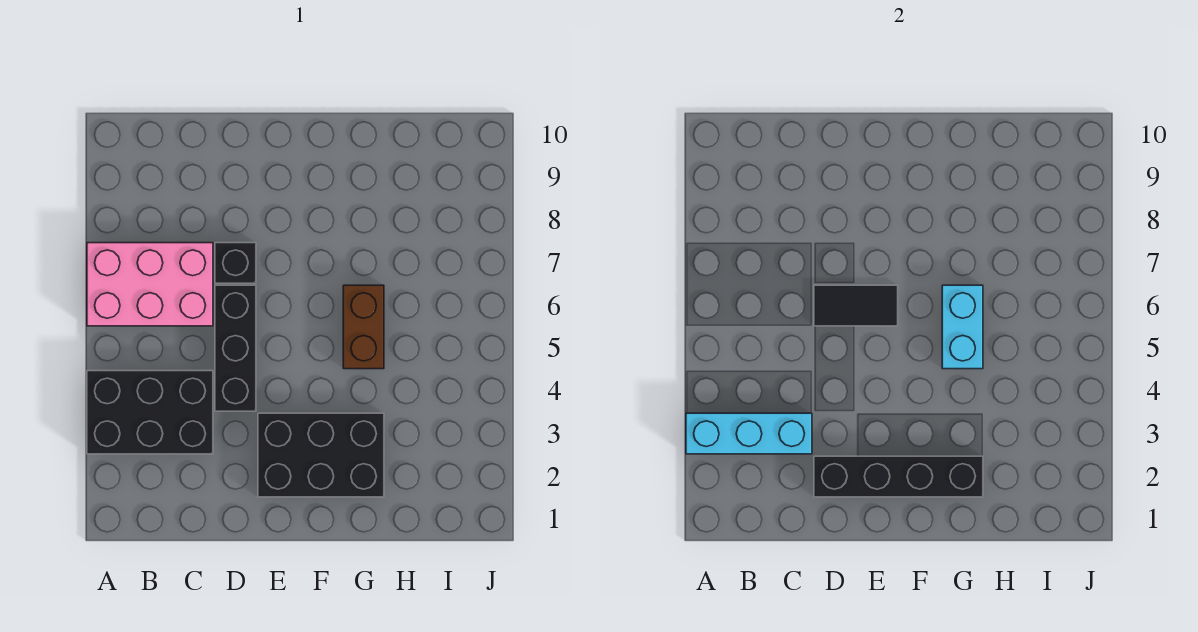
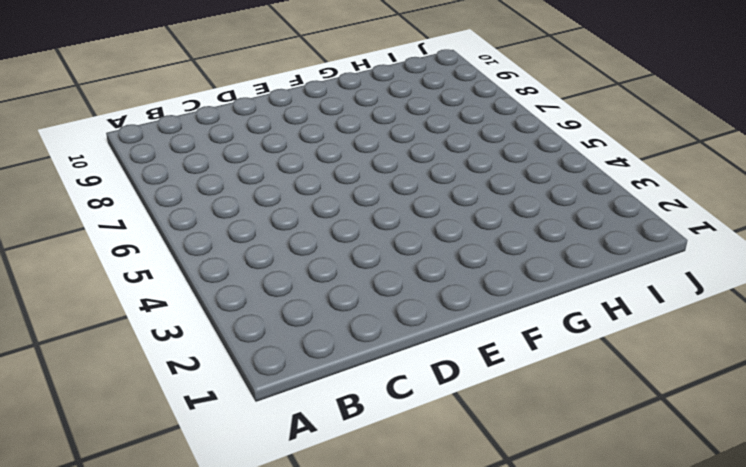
none -> black 2x3 brick [87,371,213,454]
none -> pink 2x3 brick [87,243,213,326]

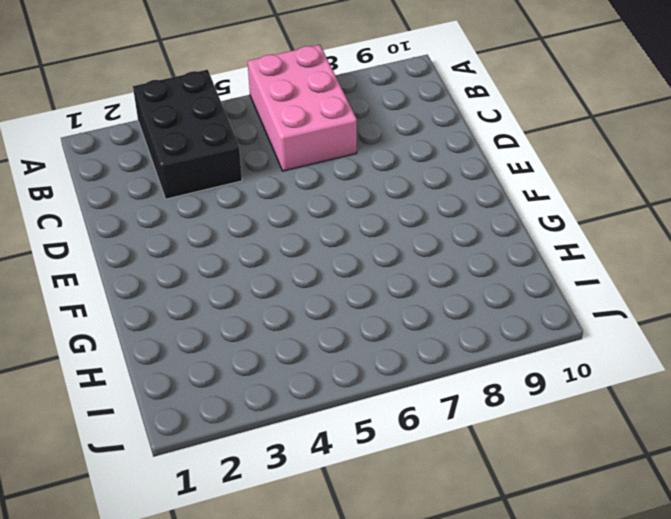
none -> black 1x3 brick [215,285,256,411]
none -> black 1x1 brick [215,243,256,283]

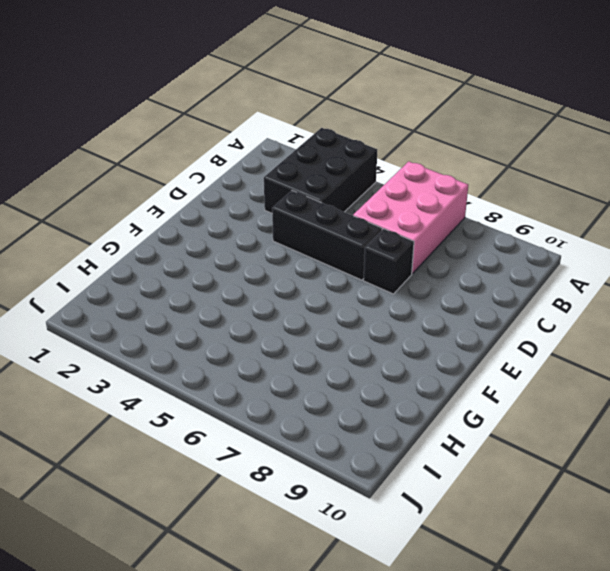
none -> black 2x3 brick [258,413,384,497]
none -> brown 1x2 brick [343,285,384,369]

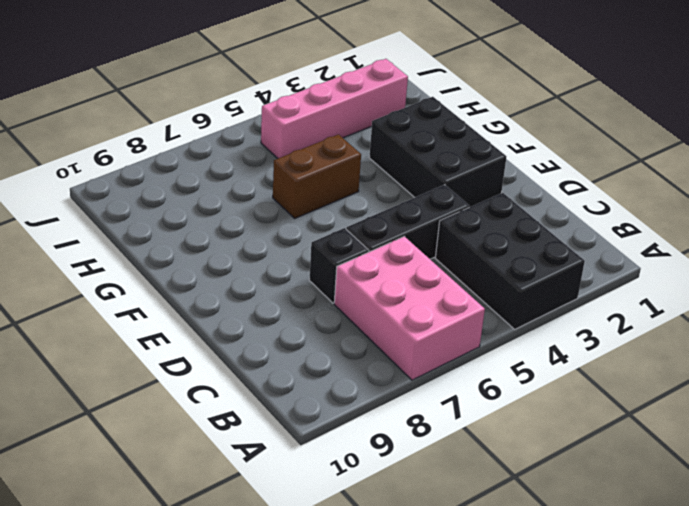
pink 1x4 brick [261,59,408,158] -> none
none -> cyan 1x3 brick [686,413,812,454]
none -> black 1x4 brick [814,456,983,497]

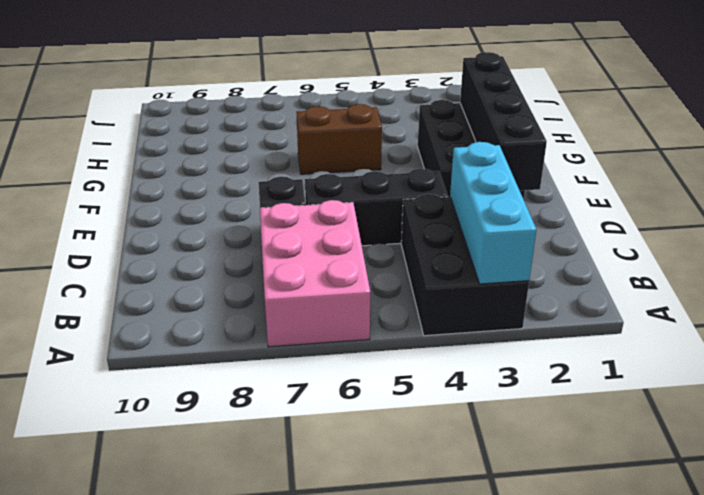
none -> black 1x2 tile [814,285,898,326]
none -> cyan 1x2 brick [942,285,983,369]

